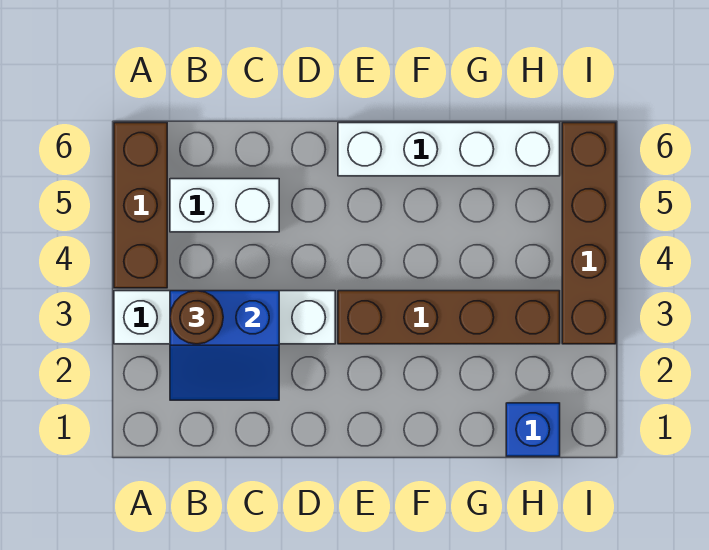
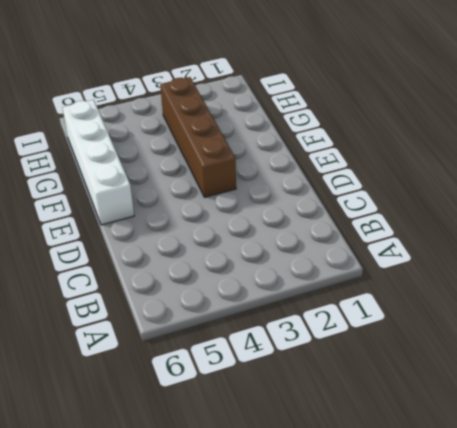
none -> white 1x4 brick [114,291,335,344]
none -> brown 1x3 brick [114,123,167,288]

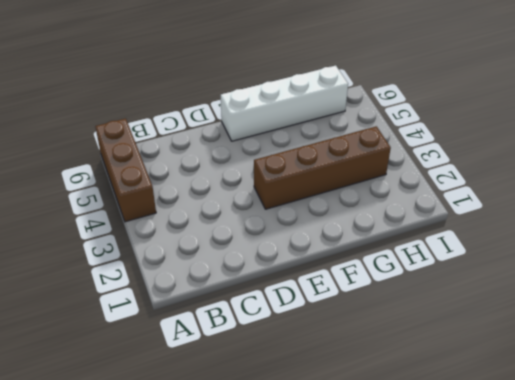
none -> white 1x4 brick [114,291,335,344]
none -> white 1x2 brick [170,179,279,232]

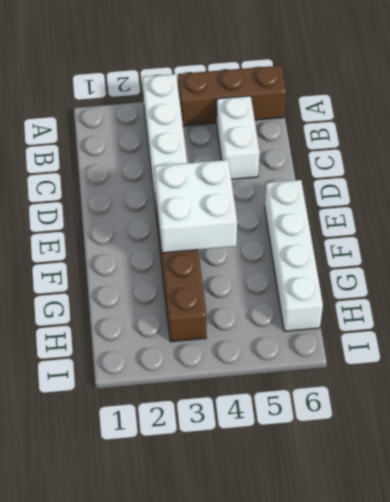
white 2x2 brick [155,160,237,253] -> none
none -> blue 1x1 brick [506,403,560,456]
none -> brown 1x4 brick [562,123,616,344]

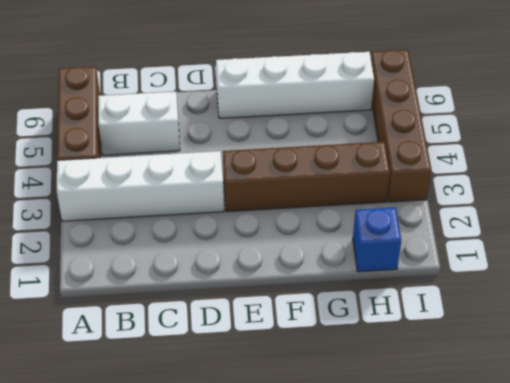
none -> blue 2x2 slope [170,291,279,400]
none -> brown 1x1 round brick [170,291,223,344]

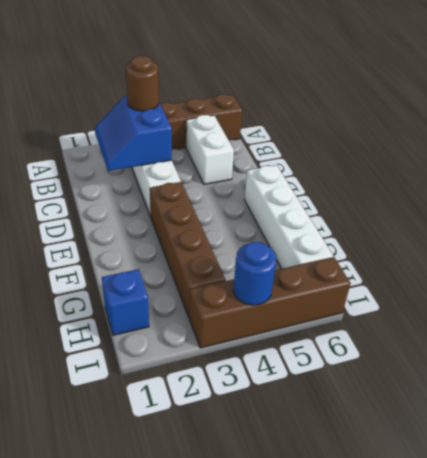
blue 1x1 round brick [233,242,277,305] -> none

